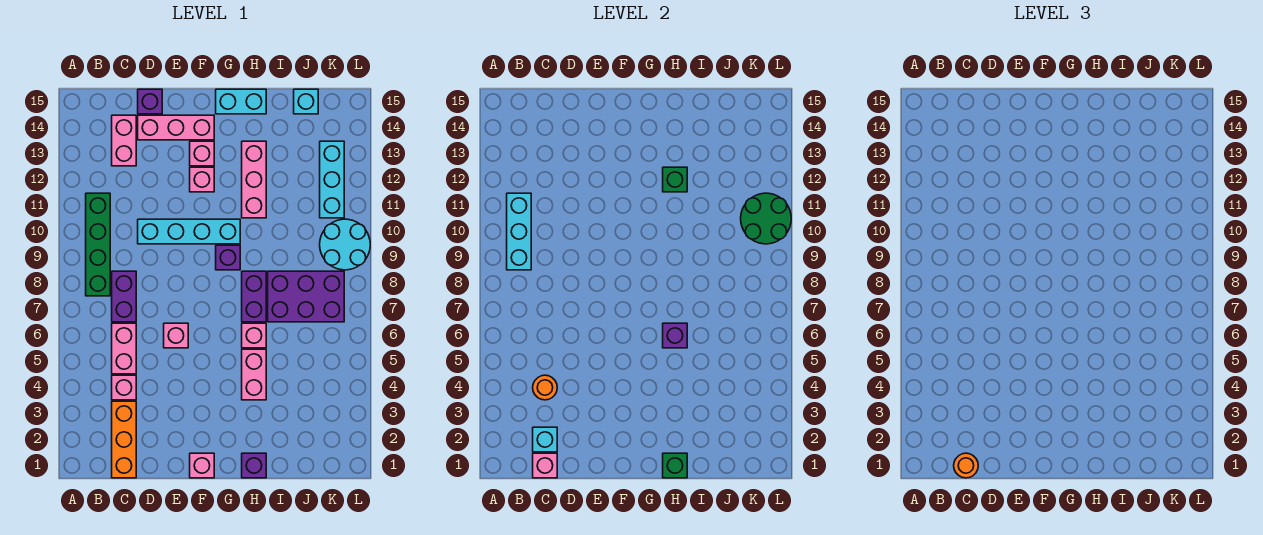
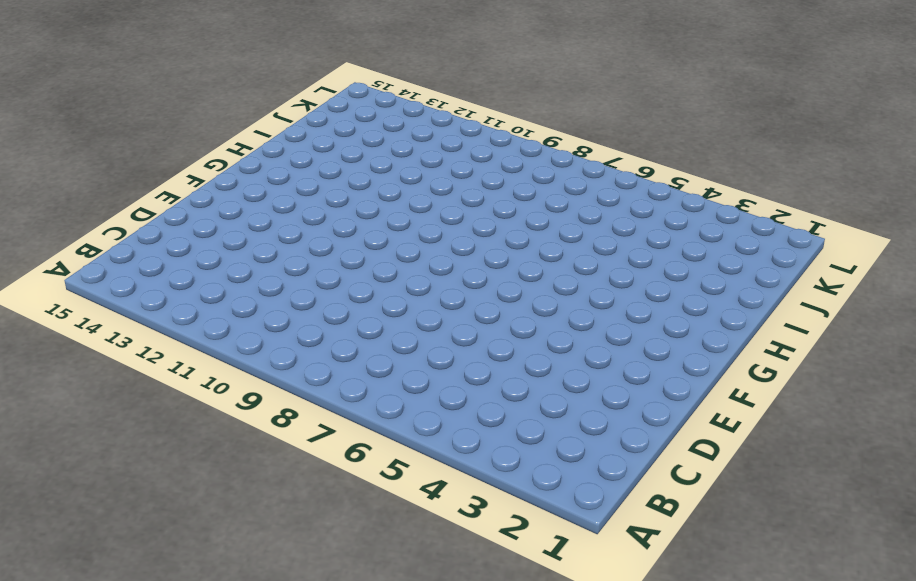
none -> green 1x4 brick [86,193,110,296]
none -> orange 1x3 brick [112,401,136,478]
none -> pink 1x1 brick [112,375,136,400]
none -> pink 1x2 brick [112,323,136,374]

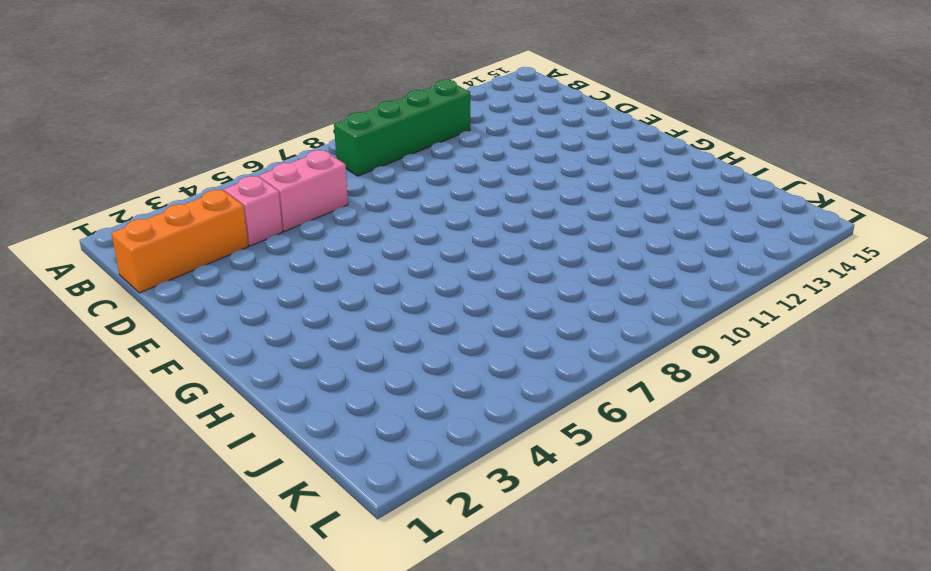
none -> purple 1x2 brick [112,271,136,322]
none -> pink 1x2 brick [112,115,136,166]
none -> cyan 1x4 brick [138,219,240,244]
none -> pink 1x3 brick [138,115,214,140]

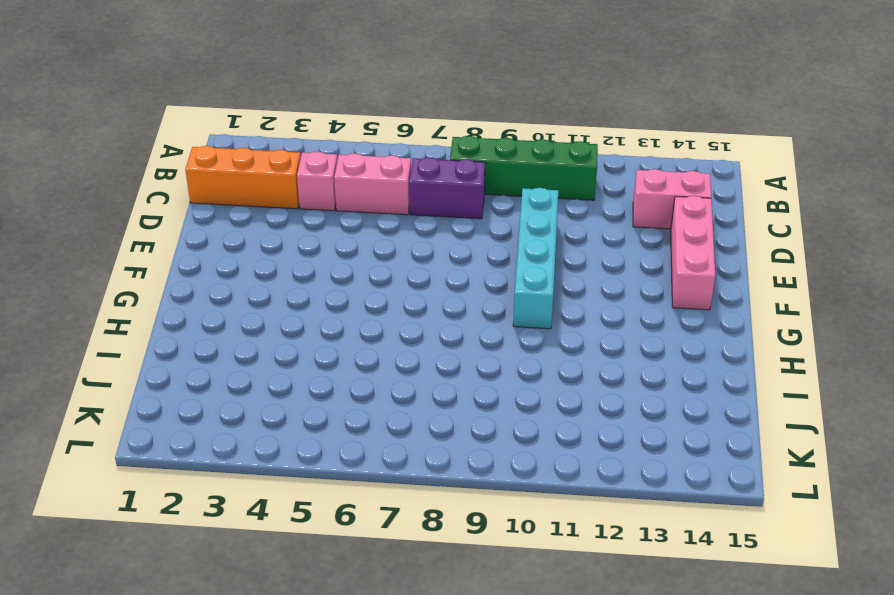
none -> purple 1x1 brick [138,89,162,114]
none -> pink 1x1 brick [164,323,188,348]
none -> pink 1x1 brick [190,453,214,478]
none -> pink 1x1 brick [190,167,214,192]

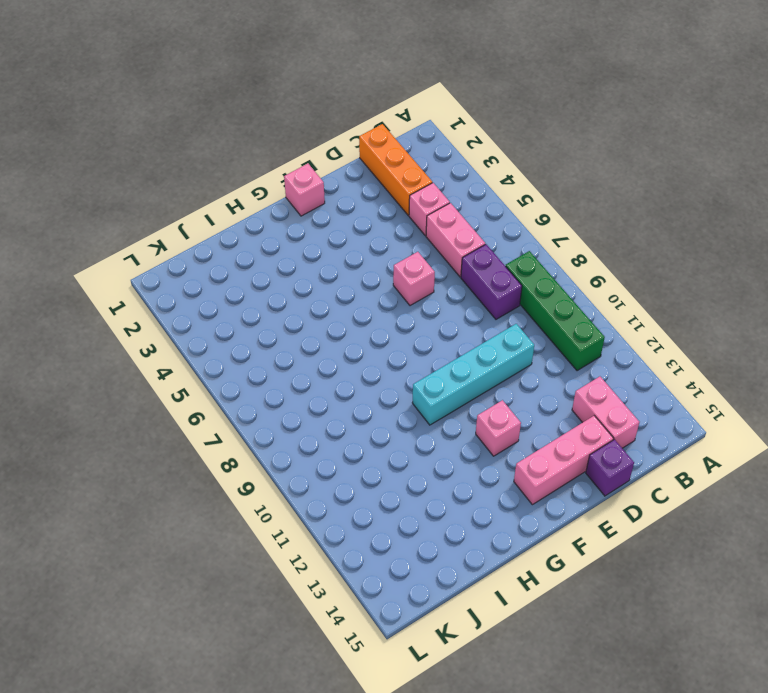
none -> pink 1x1 brick [190,141,214,166]
none -> purple 1x1 brick [216,245,240,270]
none -> cyan 1x2 brick [216,89,266,114]
none -> purple 1x1 brick [242,453,266,478]

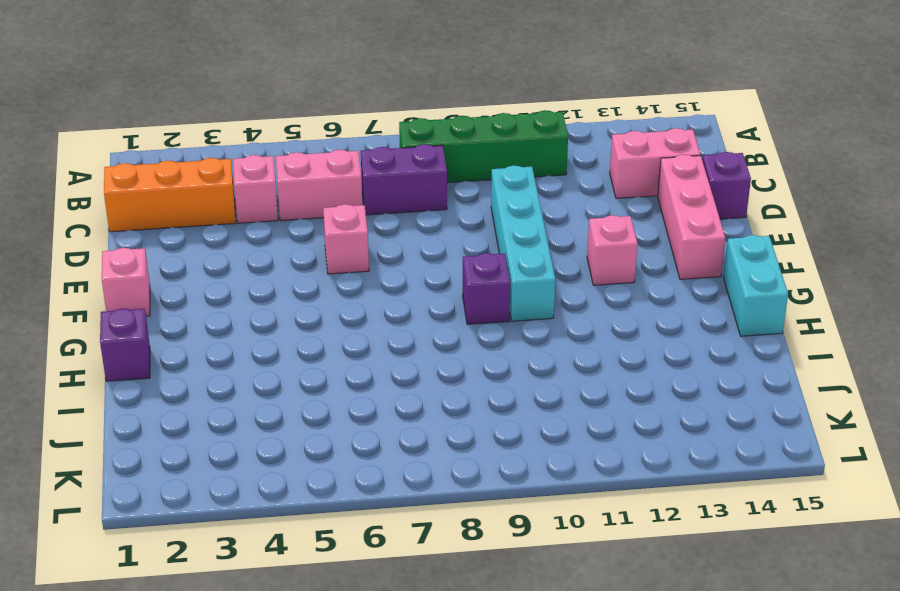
none -> pink 1x1 brick [190,141,214,166]
none -> pink 1x2 brick [242,349,266,400]
none -> pink 1x1 brick [242,323,266,348]
none -> purple 1x2 brick [242,271,266,322]

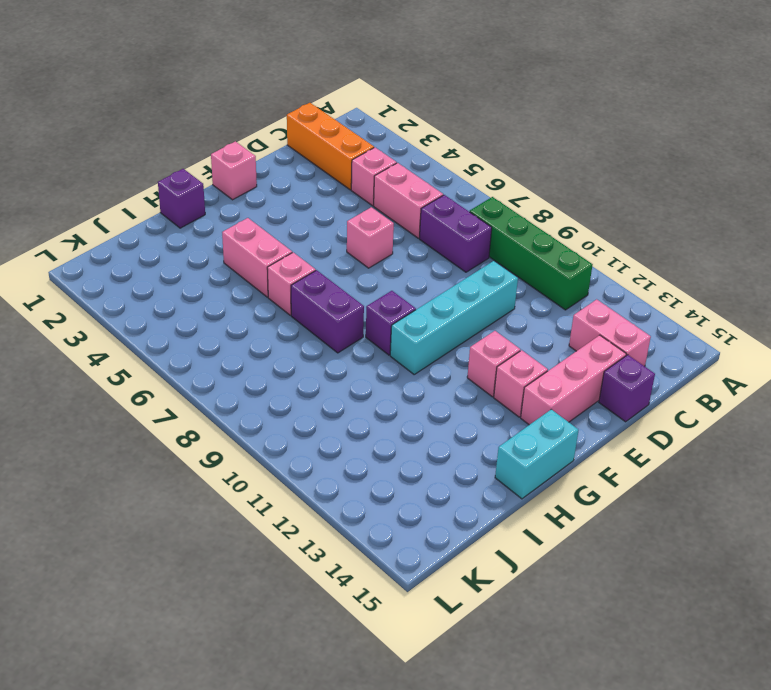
none -> pink 1x3 brick [242,141,266,218]
none -> purple 2x3 brick [268,271,344,322]
none -> cyan 1x1 brick [294,89,318,114]
none -> cyan 2x2 round brick [320,219,370,270]

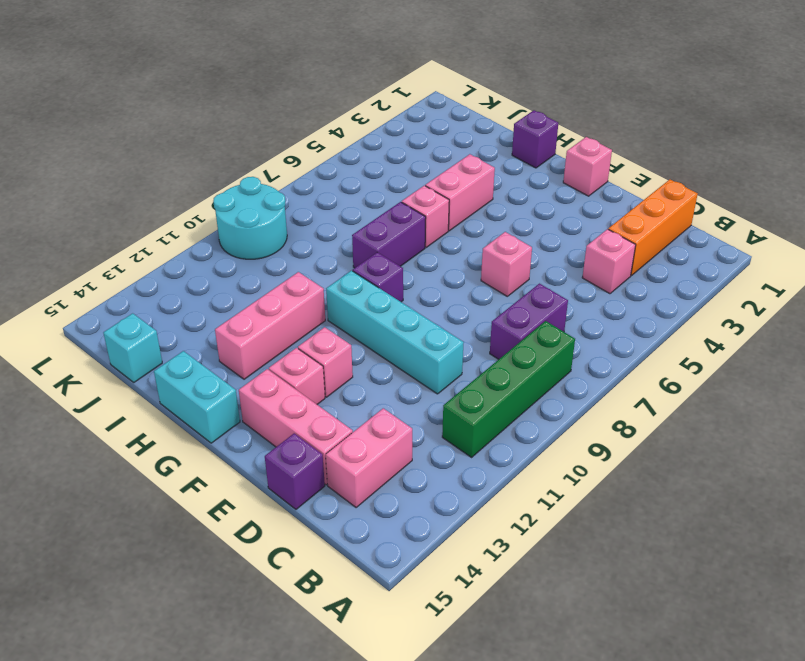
none -> pink 1x2 brick [112,323,136,374]
none -> purple 2x3 brick [268,271,344,322]
none -> cyan 1x3 brick [320,141,344,218]
none -> cyan 1x3 brick [507,193,531,270]

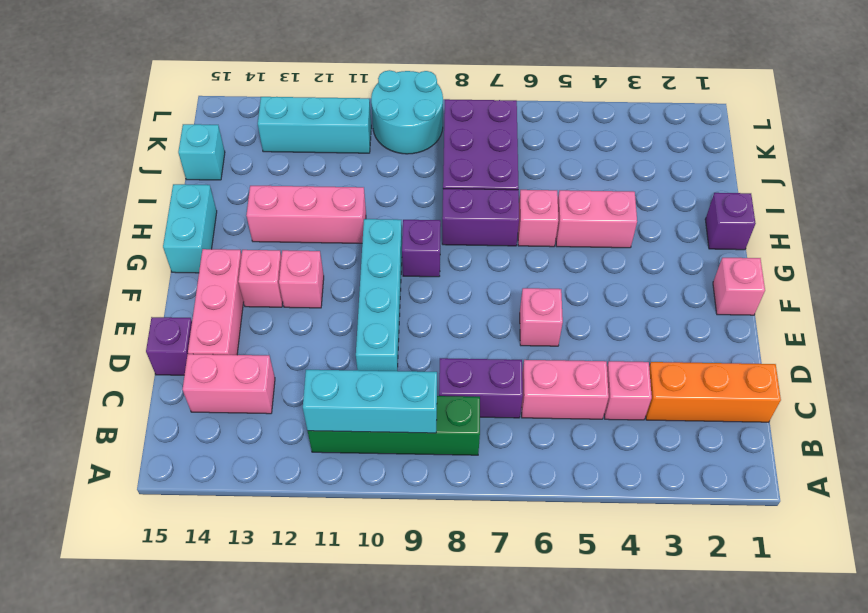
none -> pink 1x1 brick [533,453,557,478]
none -> cyan 1x1 brick [533,427,557,452]
none -> orange 1x1 round brick [533,375,557,400]
none -> green 1x1 brick [663,453,687,478]

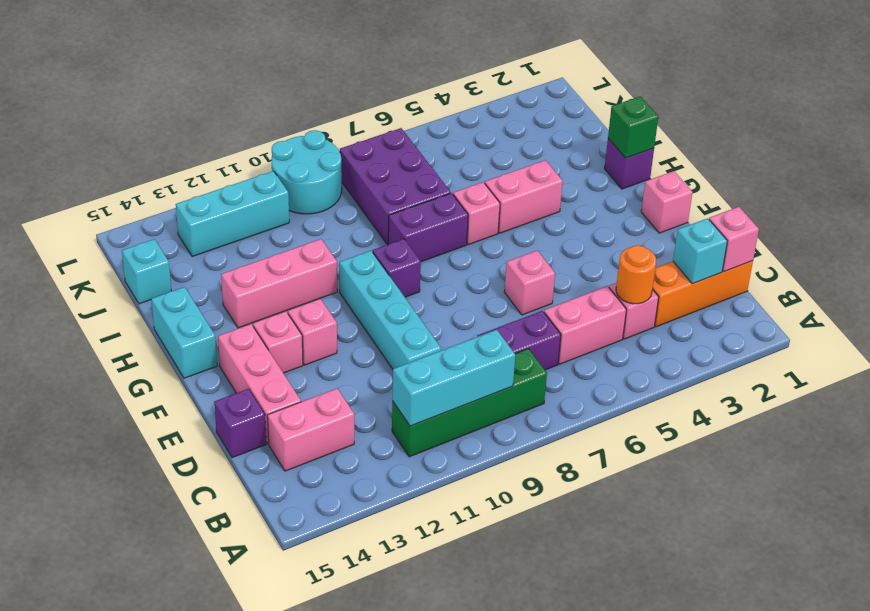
none -> purple 1x1 brick [663,323,687,348]
none -> green 1x1 brick [663,167,687,192]
none -> green 2x2 round brick [741,193,791,244]
none -> orange 1x1 round brick [954,453,978,478]

